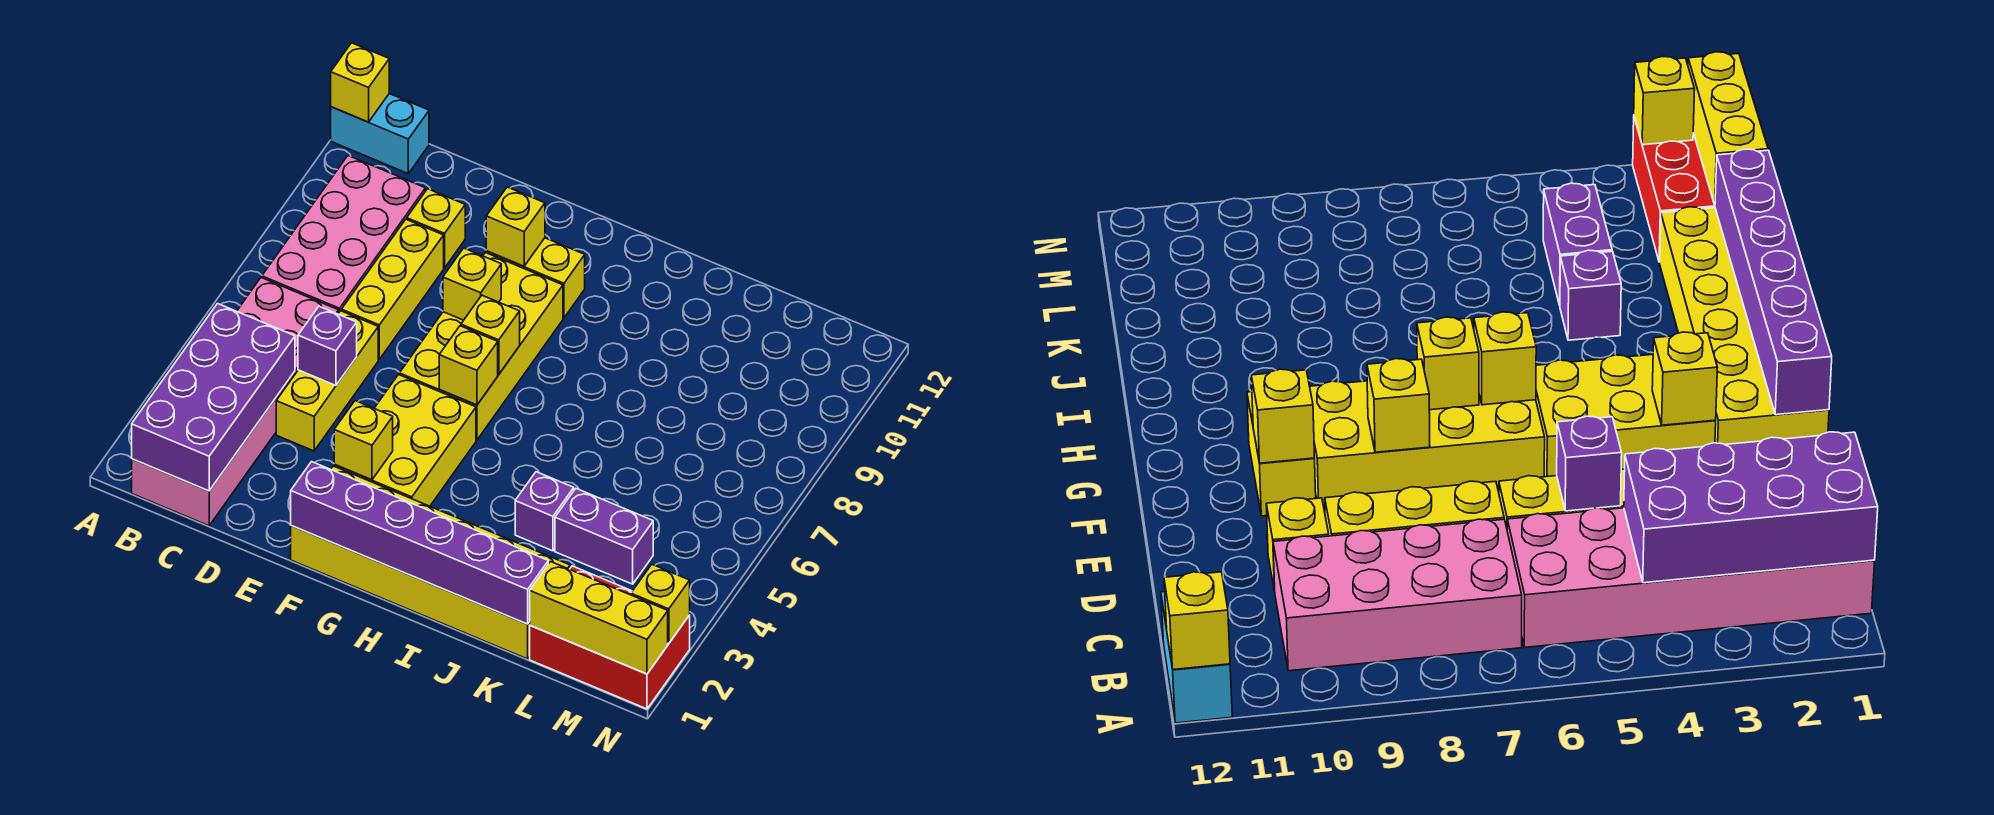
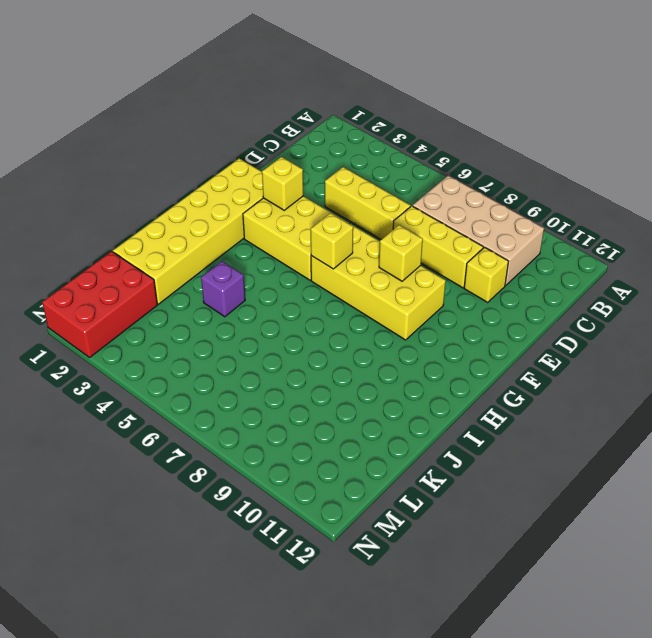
tan 2x4 brick [413,176,544,286] -> pink 2x4 brick [262,156,425,312]
none -> cyan 1x2 brick [331,94,429,173]
none -> pink 2x6 brick [132,278,339,526]
none -> yellow 1x2 brick [486,238,585,318]

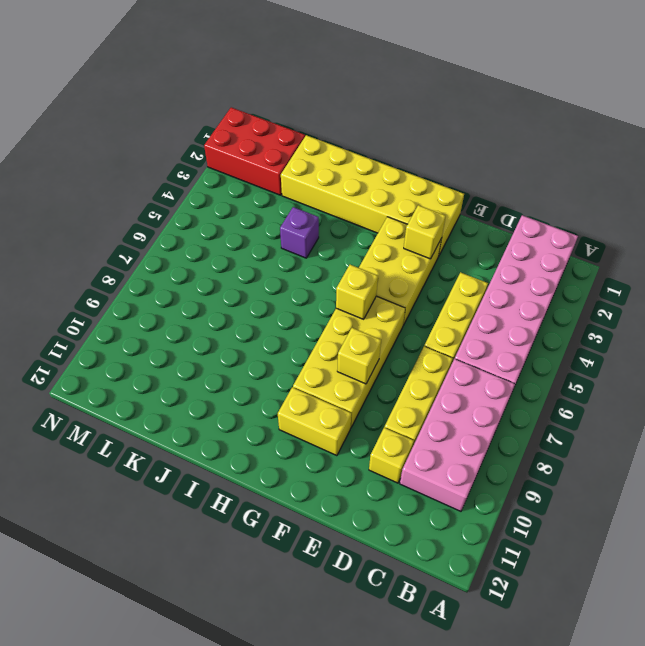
none -> cyan 1x2 brick [331,94,429,173]
none -> purple 1x2 brick [555,489,653,584]
none -> yellow 1x1 brick [331,43,389,122]

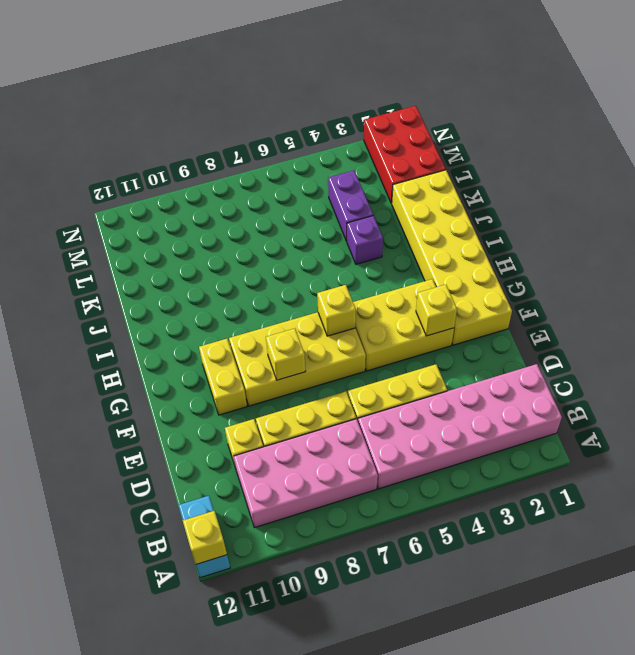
none -> purple 2x4 brick [132,304,295,491]
none -> purple 1x1 brick [298,306,357,385]
none -> purple 1x6 brick [291,462,548,624]

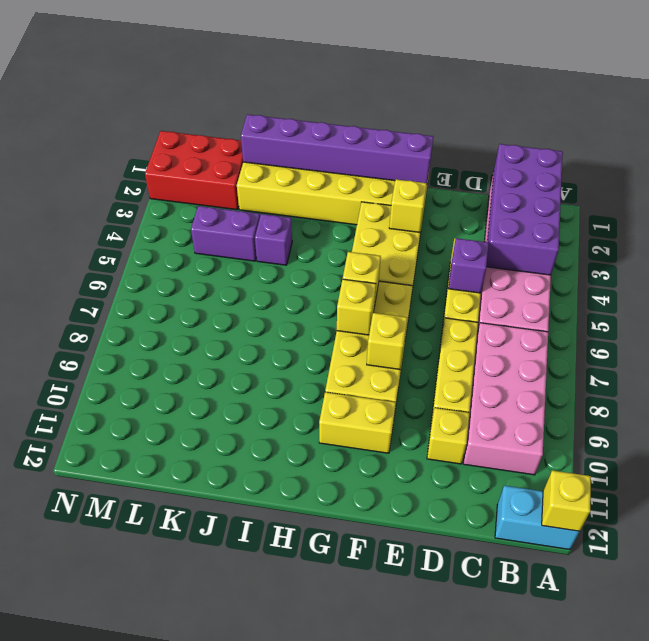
none -> yellow 1x1 brick [486,187,545,266]
none -> yellow 1x3 brick [530,562,668,674]
none -> yellow 1x1 brick [631,565,690,644]

